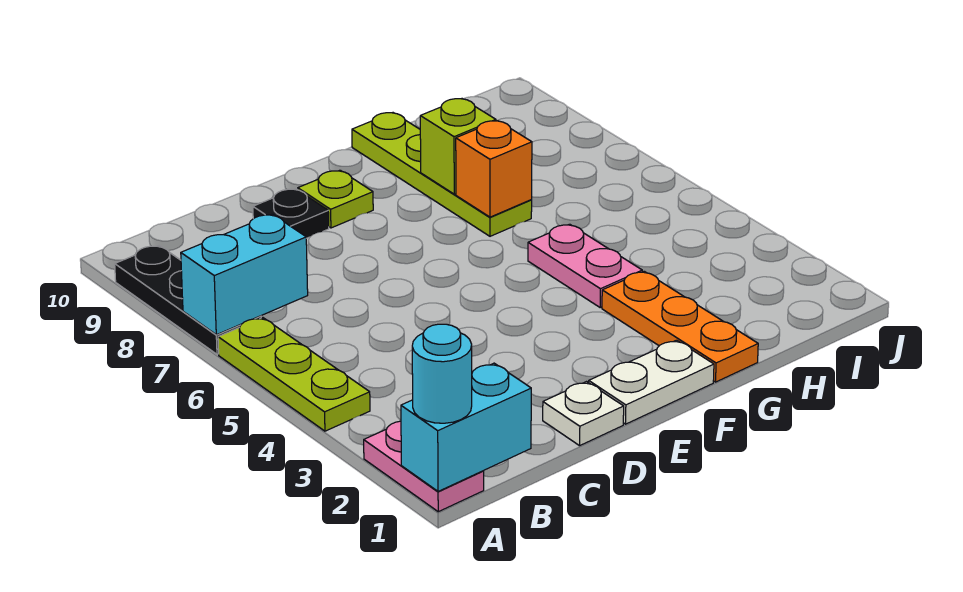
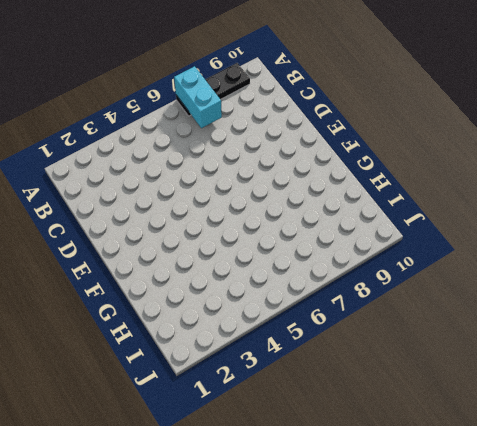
none -> pink 1x2 plate [364,421,484,512]
none -> lime 1x3 plate [218,318,370,431]
none -> white 1x1 plate [543,382,624,446]

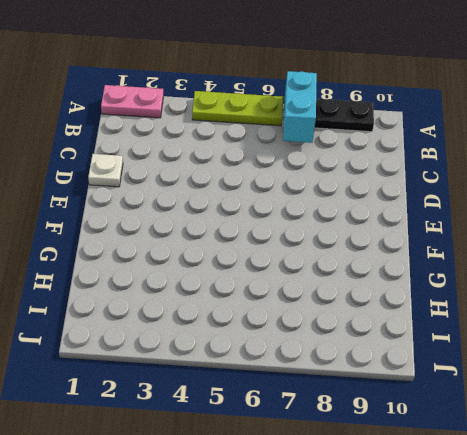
none -> black 1x1 plate [253,189,329,238]
none -> white 1x2 plate [589,340,714,424]
none -> lime 1x1 plate [298,170,373,228]

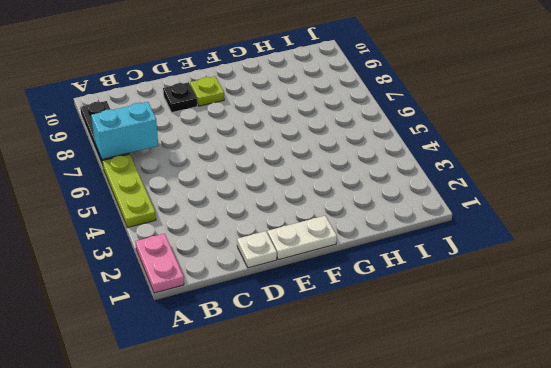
none -> orange 1x3 plate [602,271,758,382]
none -> pink 1x2 plate [528,224,642,308]
none -> lime 1x4 plate [352,113,532,236]

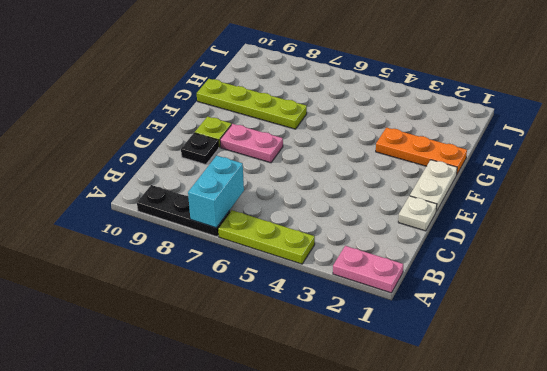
pink 1x2 plate [220,124,283,163] -> pink 1x2 plate moved to [528,224,642,308]
none -> cyan 1x2 brick [401,363,531,491]
none -> orange 1x1 brick [456,121,532,217]
none -> lime 1x1 brick [420,99,496,194]

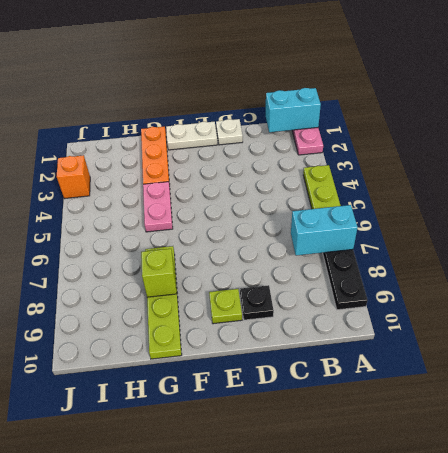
orange 1x1 brick [57,155,90,199] -> orange 1x1 brick moved to [456,121,532,217]
none -> cyan 1x1 round brick [412,324,472,423]

